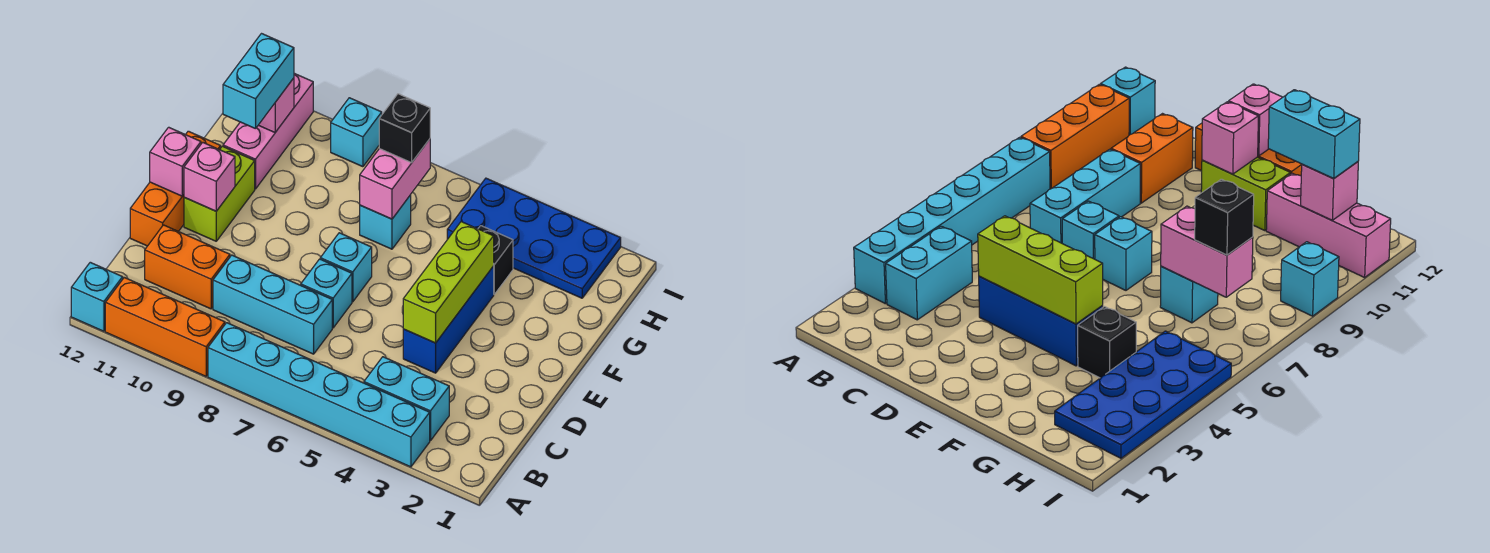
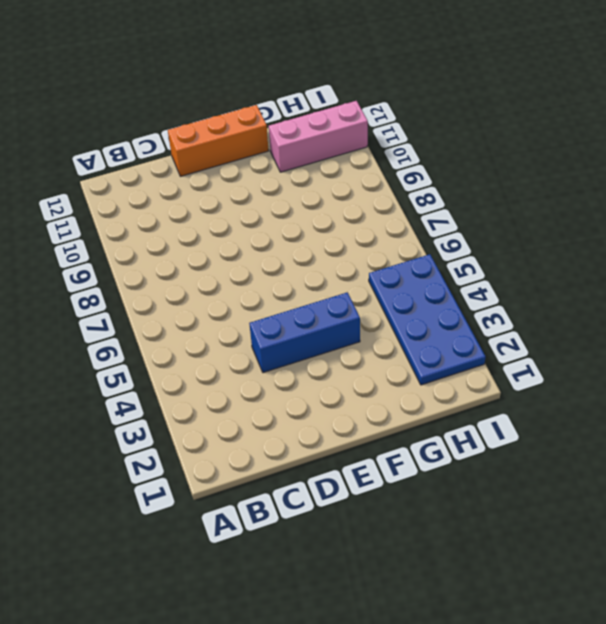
none -> cyan 1x6 brick [208,323,430,467]
none -> orange 1x3 brick [105,277,225,376]
none -> cyan 1x1 brick [71,262,123,331]

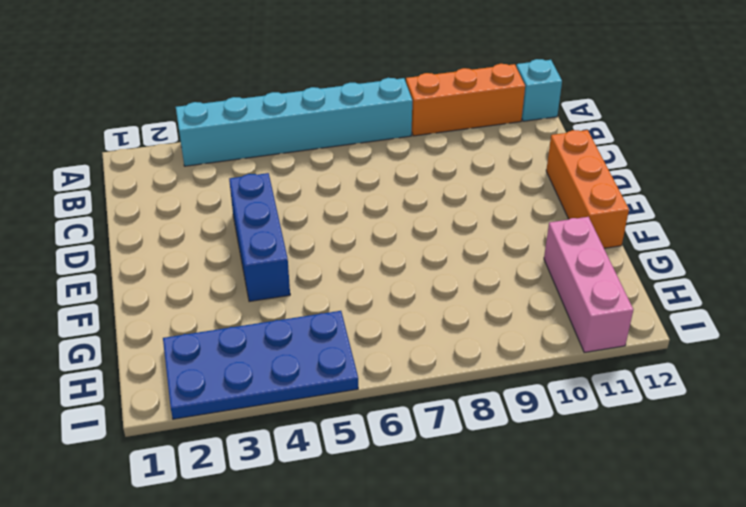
none -> cyan 1x2 brick [364,357,449,441]
none -> cyan 1x3 brick [213,255,332,354]
none -> orange 1x2 brick [145,225,230,309]

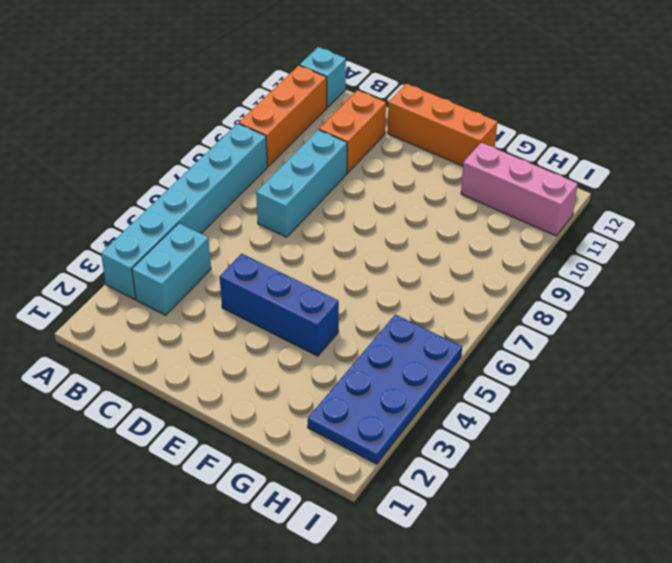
none -> cyan 1x1 brick [301,259,352,328]
none -> cyan 1x1 brick [320,233,372,302]
none -> lime 1x2 brick [184,146,255,241]

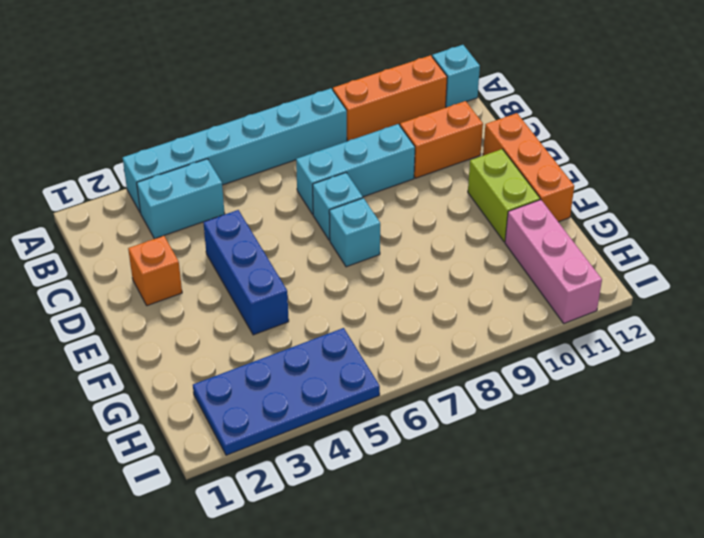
orange 1x1 brick [128,236,182,306] -> none
none -> black 1x1 brick [478,226,513,294]
none -> cyan 1x1 brick [360,195,411,249]
none -> cyan 1x1 brick [331,98,382,167]

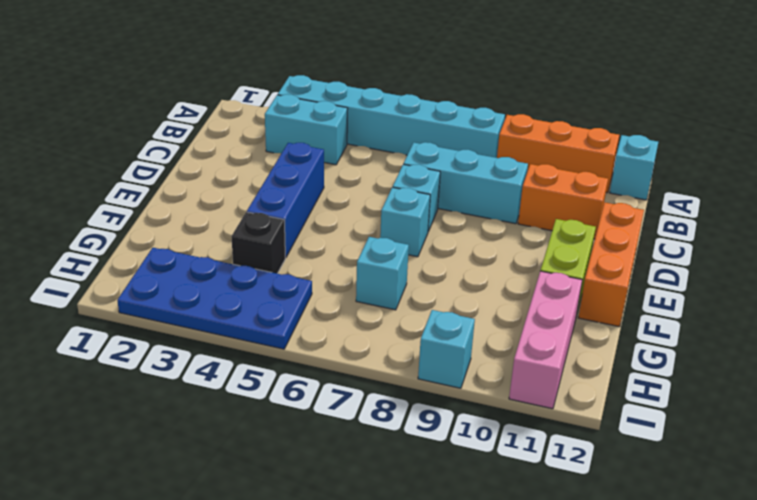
none -> lime 1x3 brick [403,222,494,343]
none -> pink 1x1 brick [184,142,235,211]
none -> pink 1x1 brick [150,127,201,196]

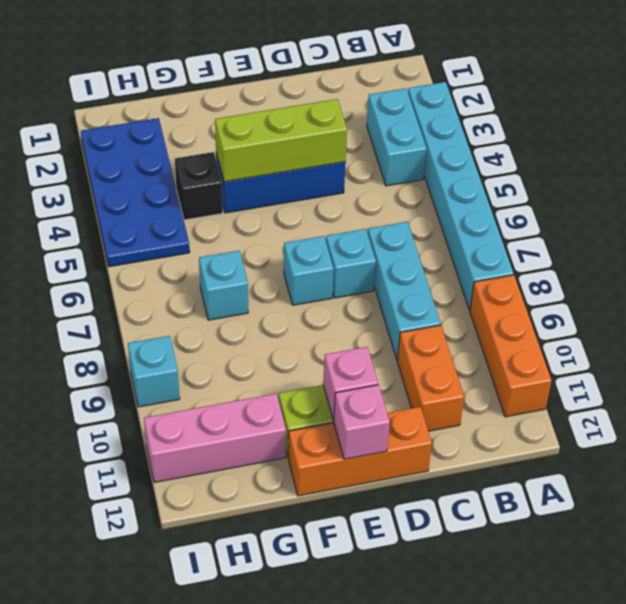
none -> cyan 1x1 brick [71,262,123,331]
none -> pink 1x2 brick [360,139,430,219]
none -> pink 1x1 brick [259,78,294,132]

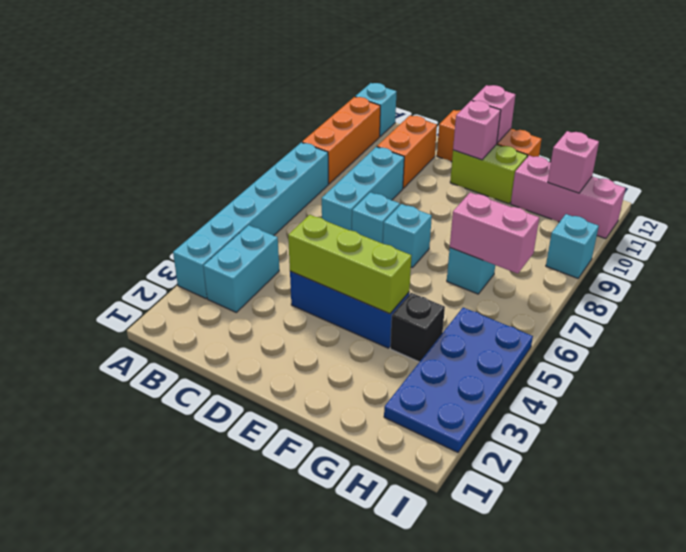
none -> cyan 1x2 brick [223,34,294,129]
none -> black 1x1 brick [379,94,430,163]

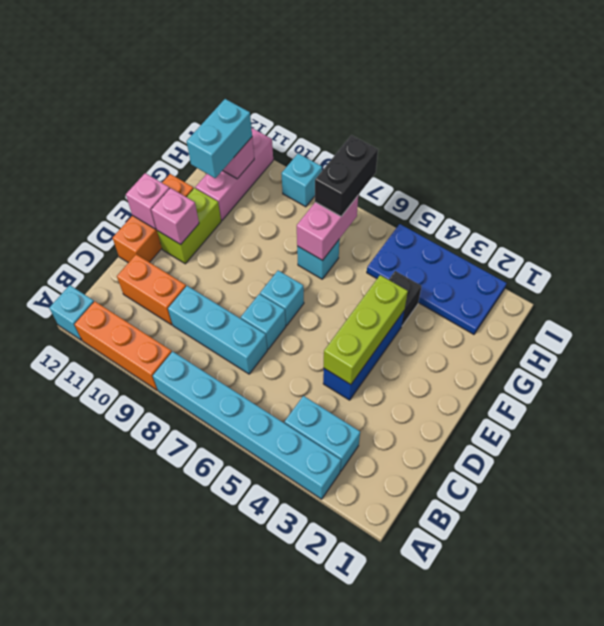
black 1x2 brick [315,135,378,216] -> black 1x1 brick [379,94,430,163]

